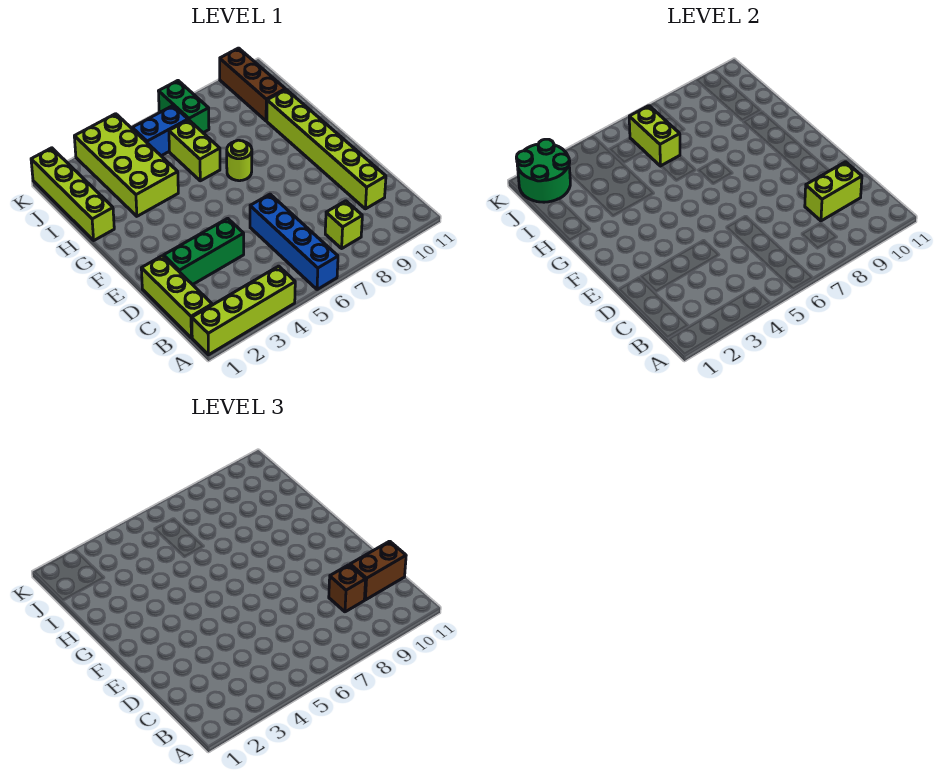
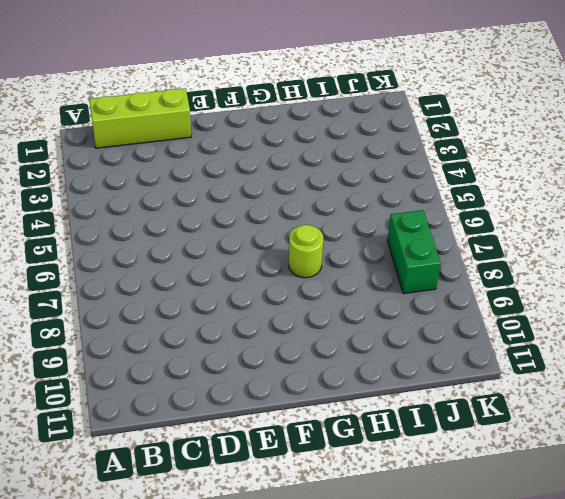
green 1x2 brick [387,210,441,294] -> green 1x2 brick turned to [159,81,209,133]
none -> lime 1x4 brick [192,266,295,355]
none -> blue 1x4 brick [250,194,338,290]
none -> lime 1x1 brick [325,201,362,248]

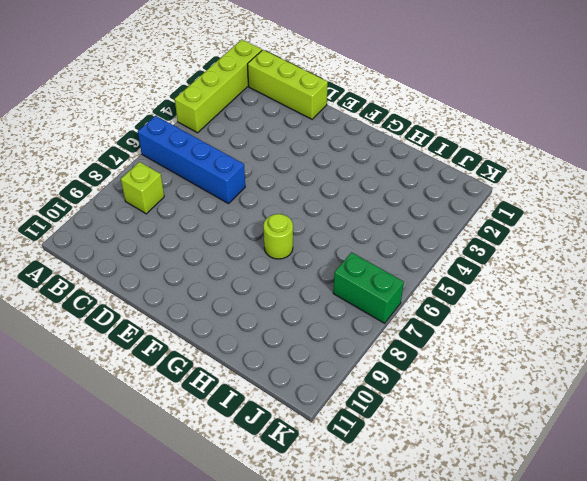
none -> lime 1x6 brick [267,90,386,209]
none -> green 1x3 brick [164,218,244,285]
none -> lime 1x4 brick [31,148,114,240]

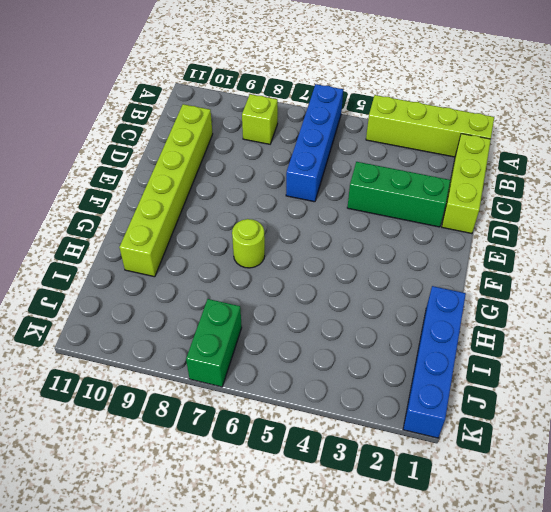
blue 1x4 brick [403,286,466,438] -> lime 1x4 brick [31,148,114,240]
none -> lime 2x4 brick [74,114,178,216]
none -> lime 1x2 brick [169,120,220,181]
none -> brown 1x3 brick [220,48,285,121]

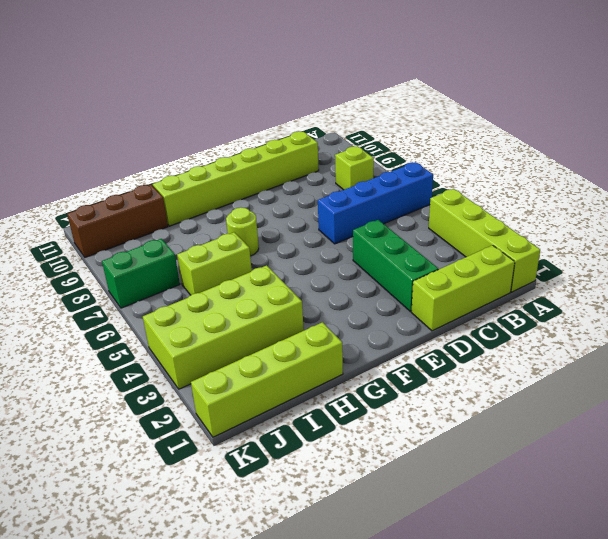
none -> blue 1x2 brick [132,106,188,156]
none -> lime 1x2 brick [805,162,862,221]
none -> lime 1x2 brick [629,106,680,166]

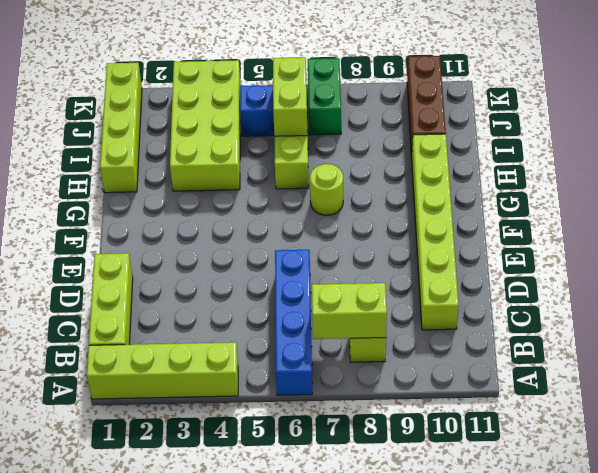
lime 1x2 brick [312,283,387,339] -> lime 1x2 brick moved to [805,162,862,221]
none -> green 1x3 brick [164,218,244,285]
none -> green 2x2 round brick [516,139,570,202]
none -> brown 1x1 brick [329,565,366,612]

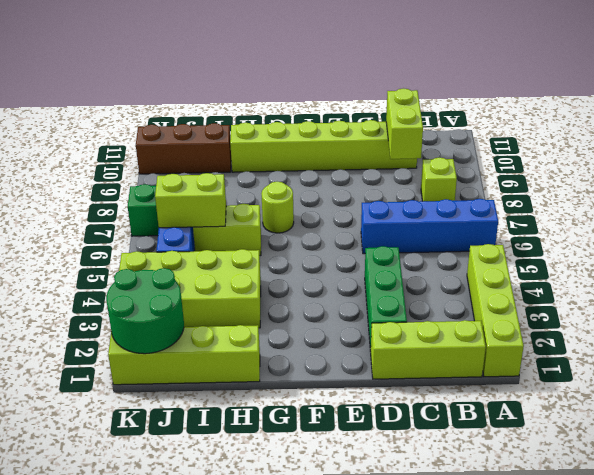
none -> brown 1x1 brick [329,565,366,612]
none -> brown 1x2 brick [350,541,406,600]

